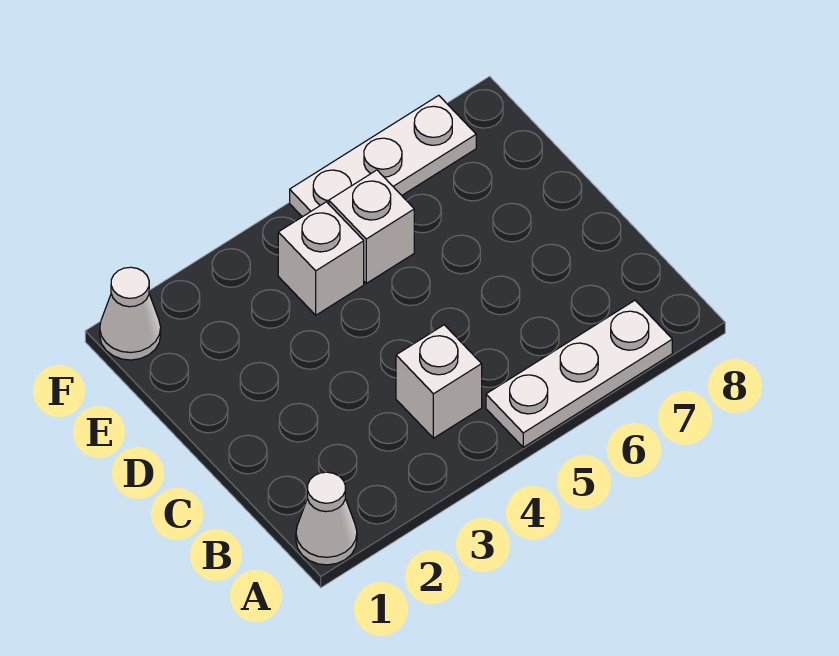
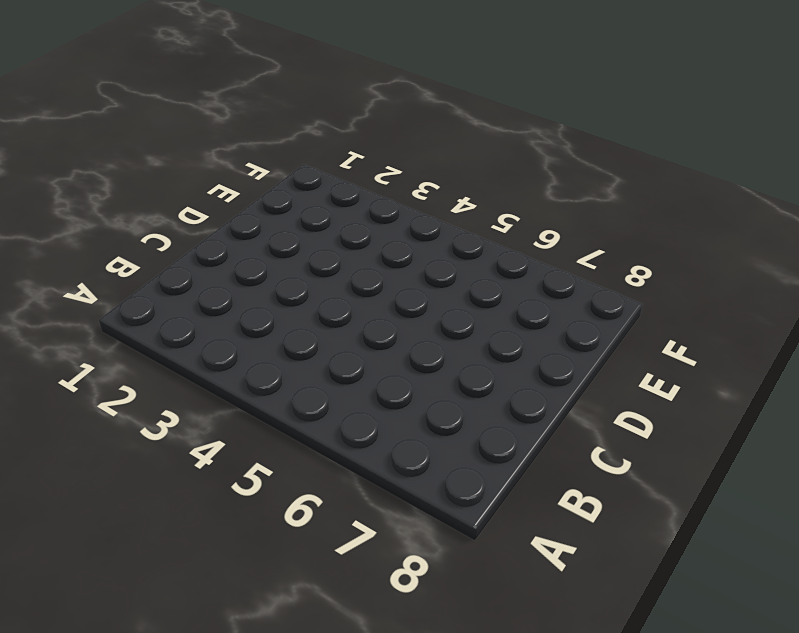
none -> white 1x1 cone [296,472,357,565]
none -> white 1x3 plate [486,300,672,447]

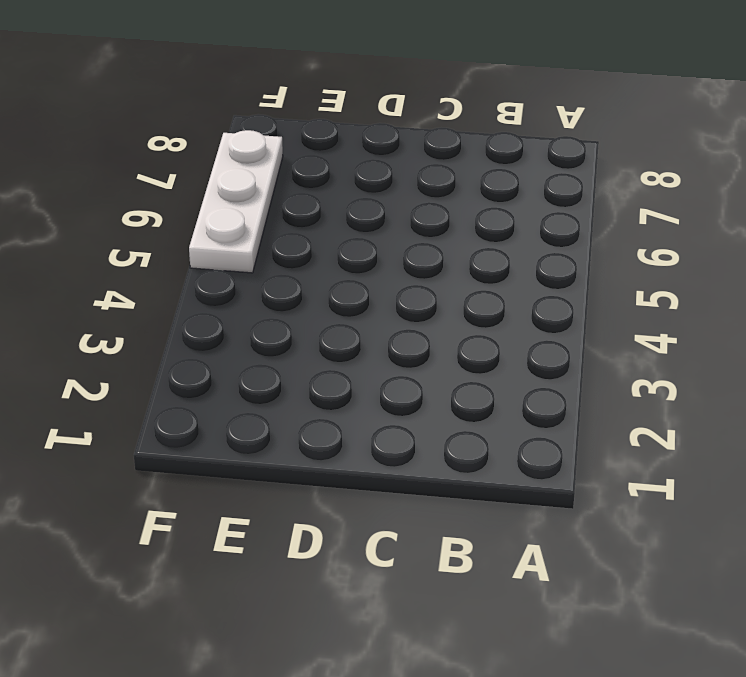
none -> white 1x1 cone [296,472,357,565]
none -> white 1x3 plate [486,300,672,447]

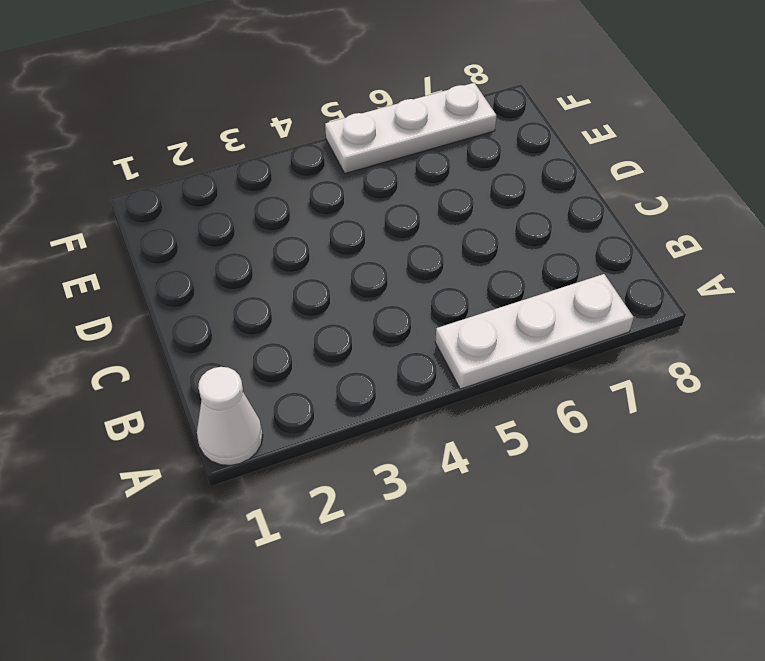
none -> white 1x1 brick [396,325,482,438]
none -> white 1x1 brick [278,202,364,315]

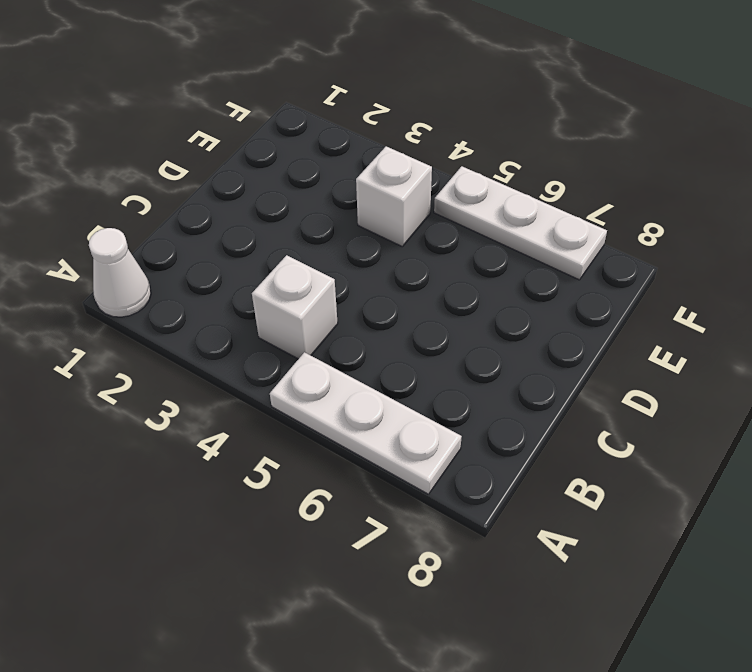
none -> white 1x1 brick [329,170,414,283]
none -> white 1x1 cone [100,267,161,360]

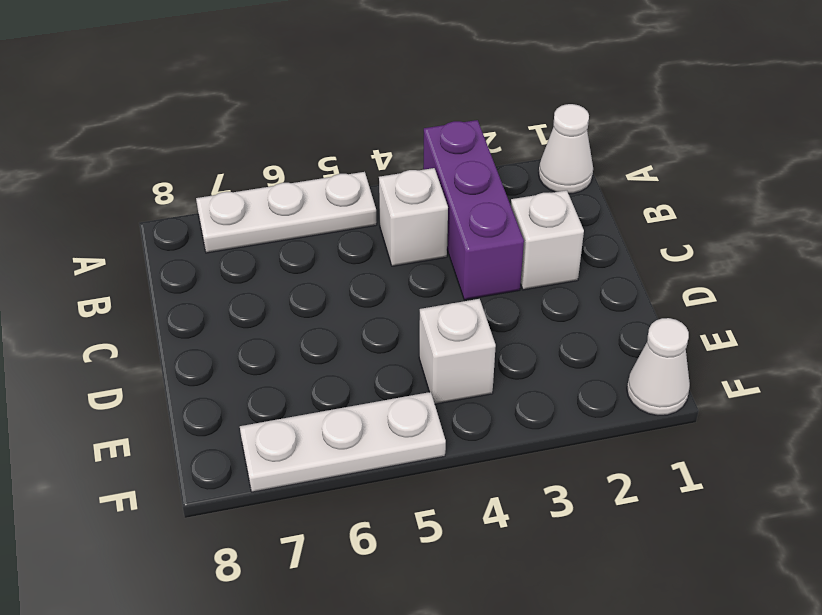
purple 1x3 brick [423,120,524,300] -> none
white 1x1 brick [511,190,584,290] -> white 1x1 brick moved to [329,170,414,283]

